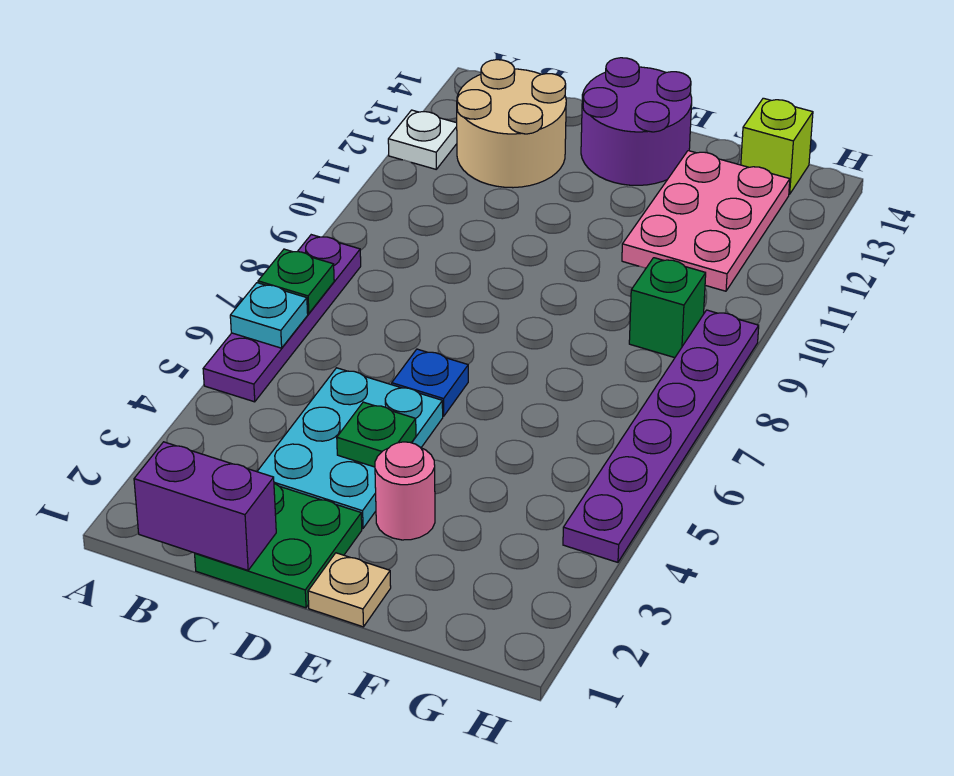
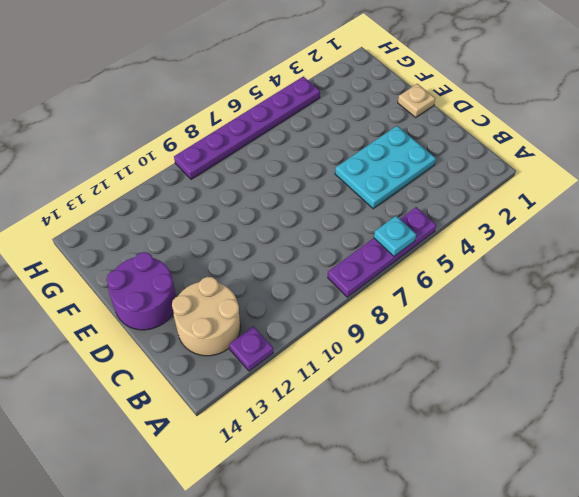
purple 1x1 plate [229,326,273,371] -> white 1x1 plate [388,110,457,169]
none -> green 2x2 plate [195,484,362,608]
none -> blue 1x1 plate [392,349,468,416]
none -> pink 1x1 round brick [375,442,435,540]

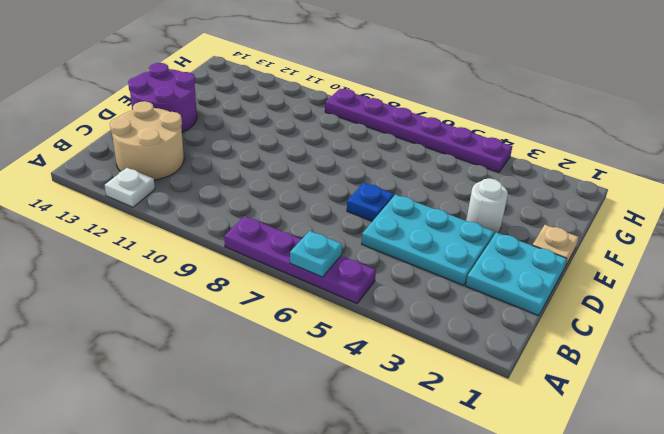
cyan 2x2 plate [466,232,567,316] -> green 2x2 plate [195,484,362,608]
white 1x1 round brick [466,178,508,235] -> pink 1x1 round brick [375,442,435,540]
none -> pink 2x3 plate [622,151,790,291]
none -> green 1x1 brick [629,258,706,358]
none -> lime 1x1 brick [741,98,813,194]

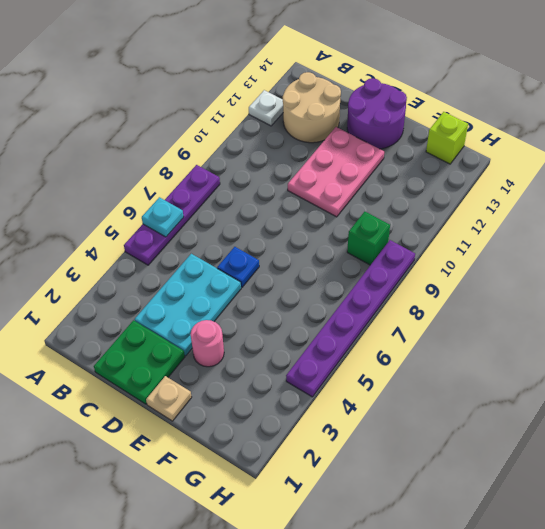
pink 2x3 plate [288,127,384,217] -> pink 2x3 plate moved to [622,151,790,291]
none -> green 1x1 plate [258,249,334,314]
none -> purple 1x2 brick [134,442,276,570]
none -> green 1x1 plate [337,402,416,467]

